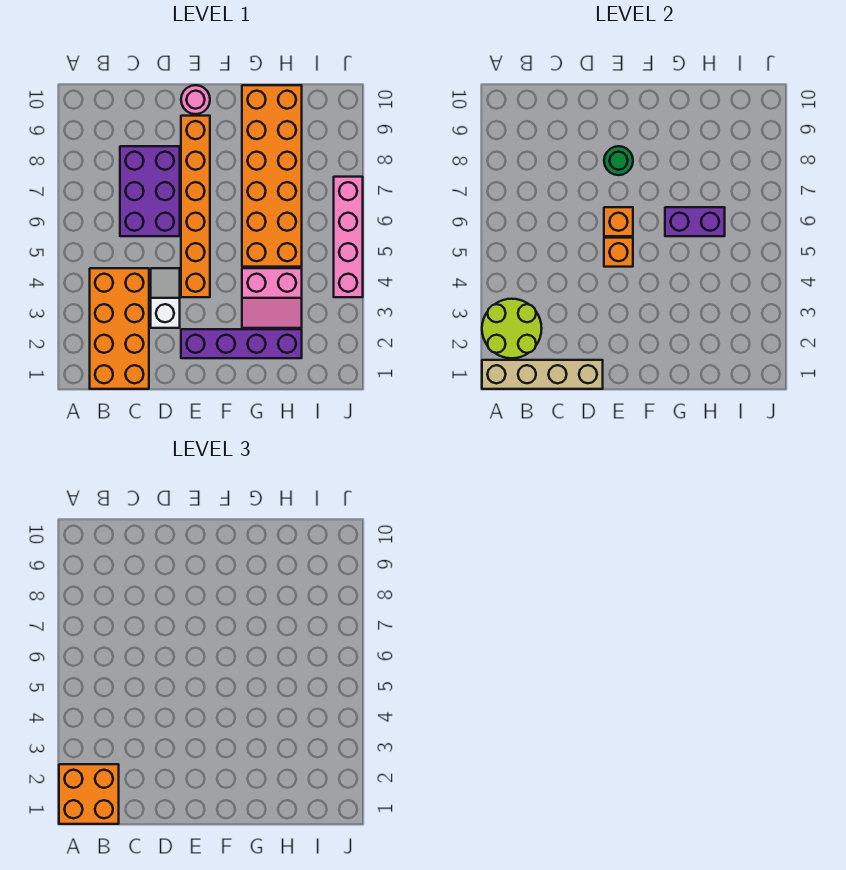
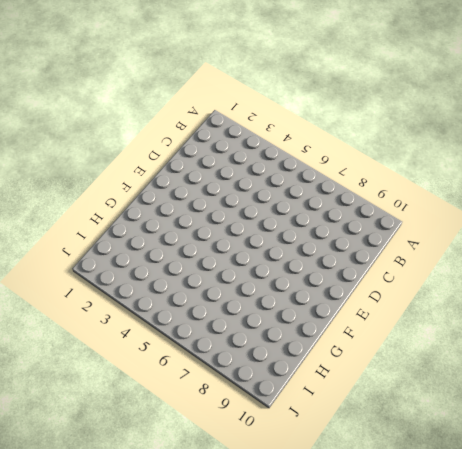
none -> orange 2x4 brick [90,268,149,389]
none -> purple 2x3 brick [120,146,180,236]
none -> white 1x2 slope [151,268,180,328]

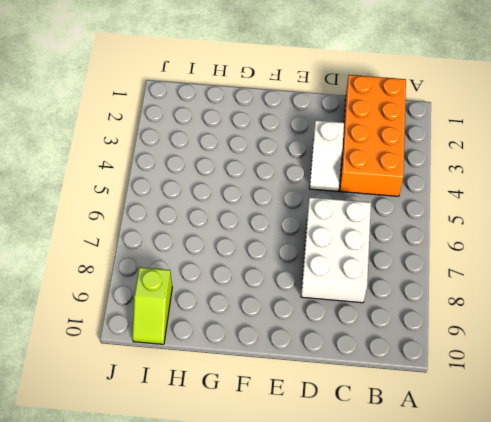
white 2x3 brick [301,197,371,303] -> purple 2x3 brick [120,146,180,236]
lime 1x2 slope [133,267,172,344] -> none
none -> purple 1x4 brick [181,329,302,358]
none -> orange 1x6 brick [181,116,210,297]
none -> pink 1x1 round brick [181,85,210,114]

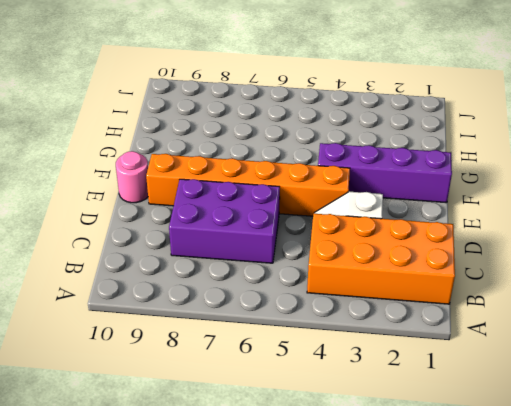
purple 1x4 brick [318,143,452,203] -> purple 1x4 brick turned to [181,329,302,358]
none -> pink 2x2 slope [242,268,302,328]
none -> orange 2x6 brick [242,85,302,267]
none -> pink 1x4 brick [334,177,363,297]

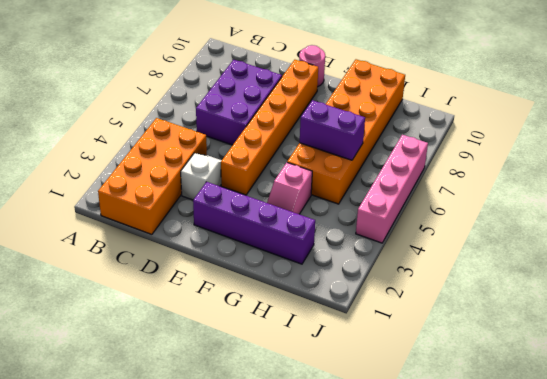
pink 1x2 slope [267,163,312,214] -> pink 2x2 slope [242,268,302,328]
none -> tan 1x4 brick [482,360,603,389]
none -> lime 2x2 round brick [482,299,542,358]
none -> orange 1x1 brick [604,238,633,267]

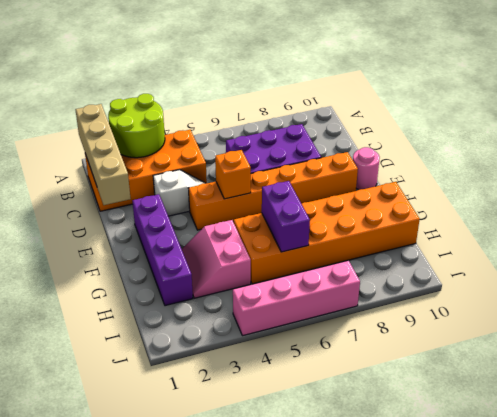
none -> orange 1x1 brick [604,207,633,236]
none -> green 1x1 round brick [604,146,633,175]
none -> orange 2x2 brick [59,764,119,824]

